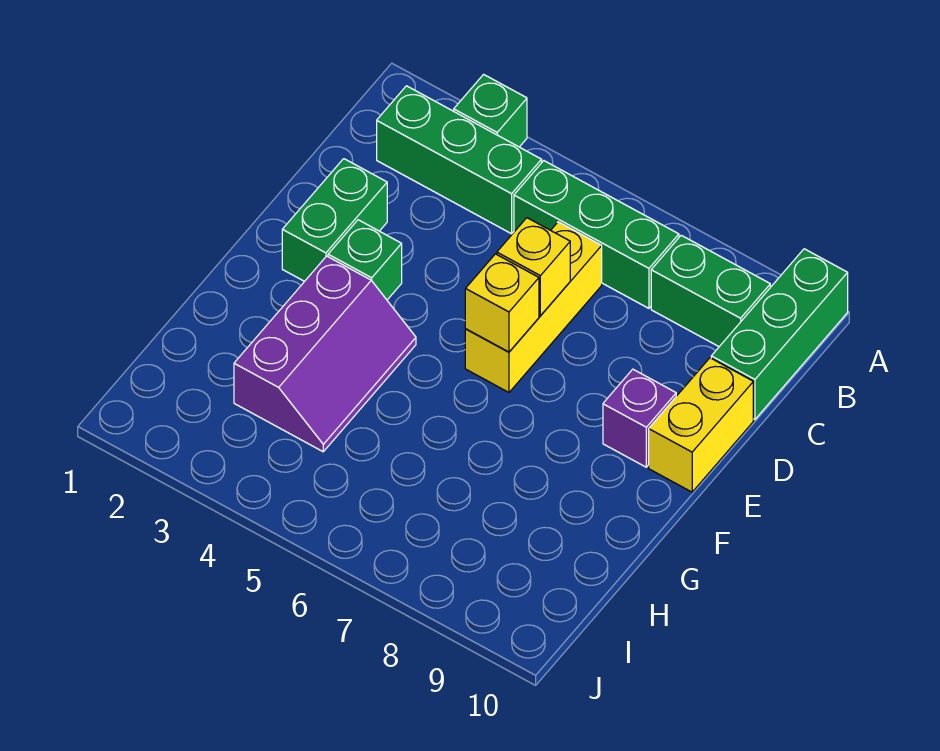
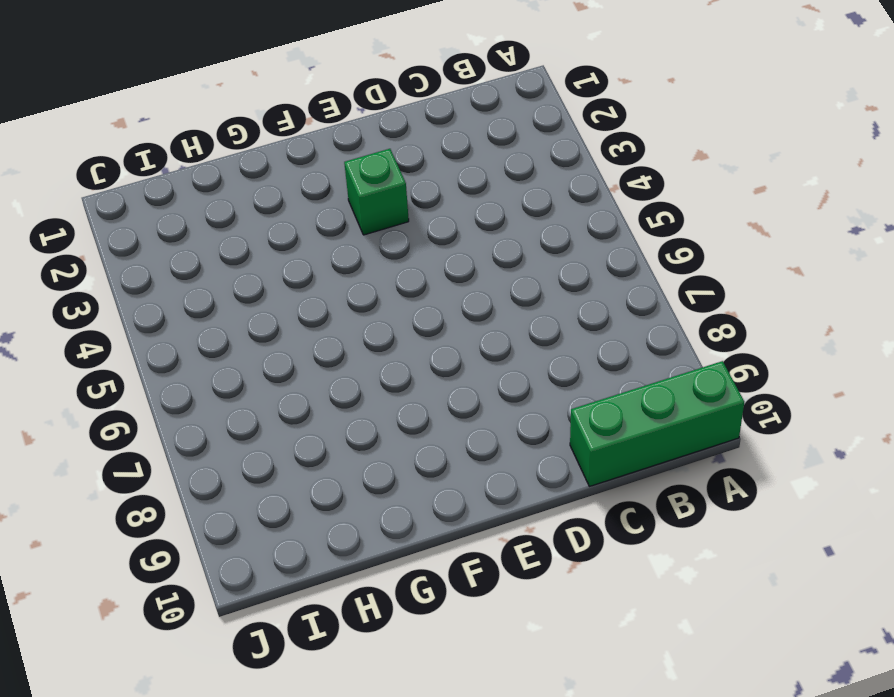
none -> green 1x1 brick [454,74,527,147]
none -> green 1x3 brick [377,86,542,234]
none -> green 1x3 brick [514,161,679,308]

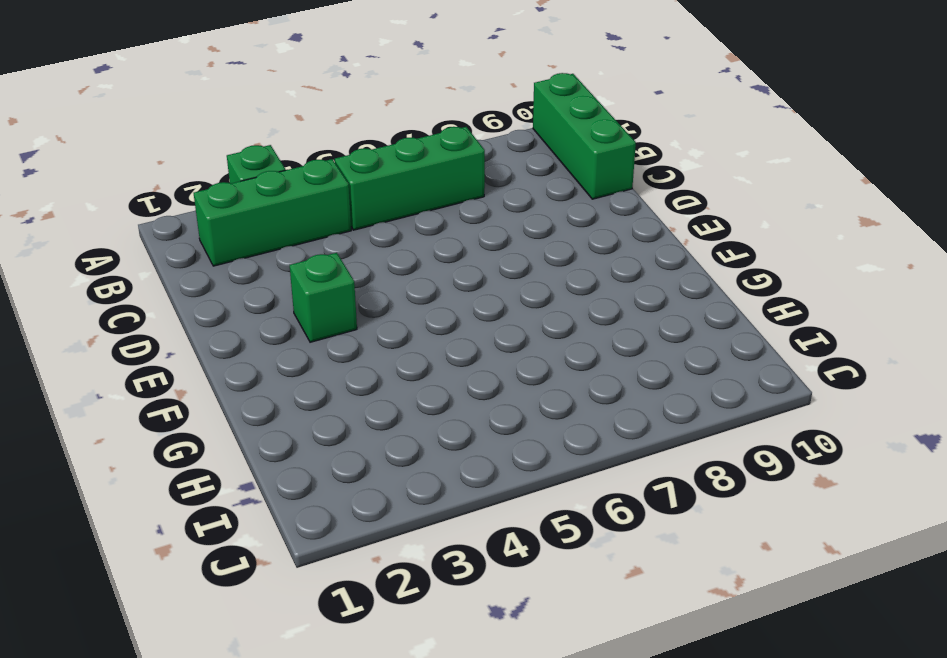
none -> green 1x2 brick [651,235,770,347]
none -> yellow 1x3 brick [465,222,602,392]
none -> green 1x2 brick [282,159,387,281]

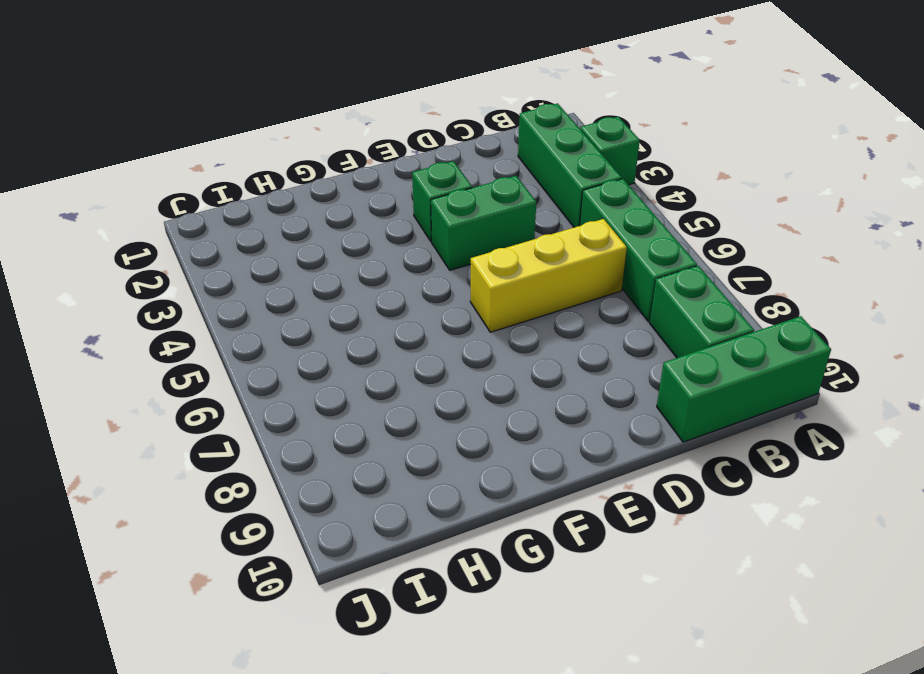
green 1x2 brick [431,176,536,270] -> green 1x2 brick moved to [282,159,387,281]
none -> yellow 1x2 brick [649,358,753,492]
none -> purple 1x1 brick [603,369,676,467]
none -> purple 2x3 slope [234,256,416,452]

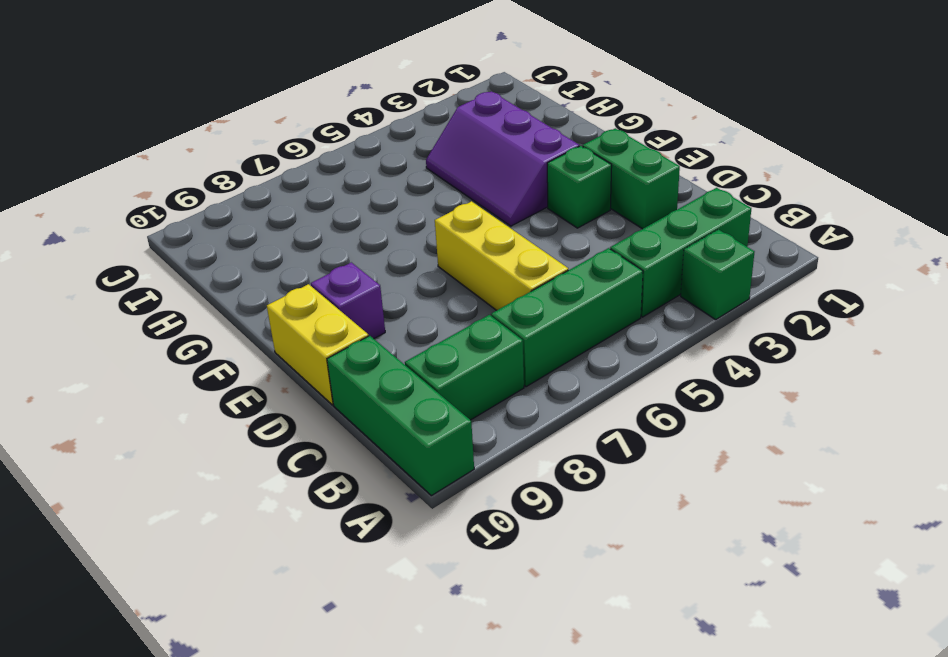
none -> yellow 1x1 brick [497,218,570,316]
none -> yellow 1x1 brick [465,254,539,352]

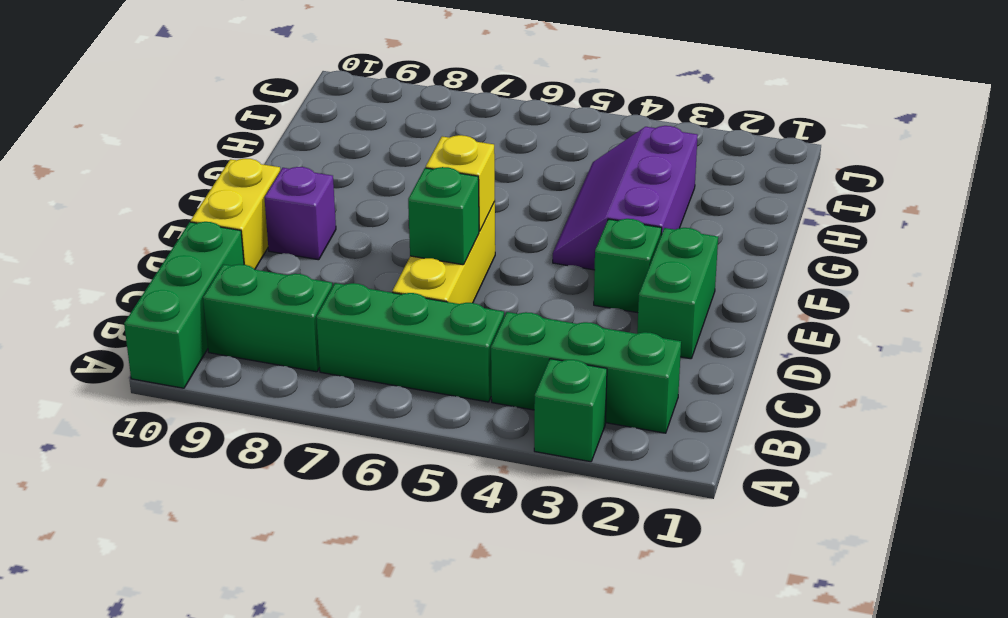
green 1x1 brick [408,167,479,265] -> yellow 1x1 brick [497,218,570,316]

